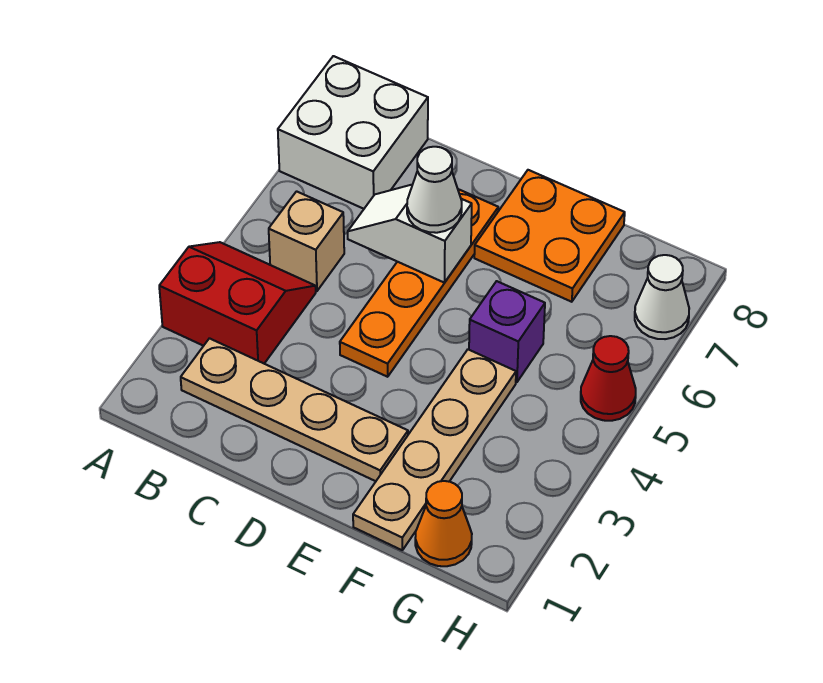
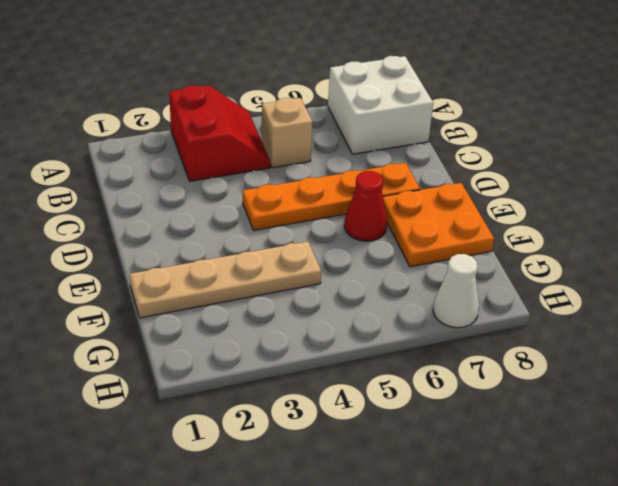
red 1x1 cone [344,171,387,241] -> red 1x1 cone moved to [581,336,636,421]
none -> tan 1x4 plate [181,338,408,481]
none -> purple 1x1 brick [469,281,545,382]
none -> orange 1x1 cone [415,481,472,566]

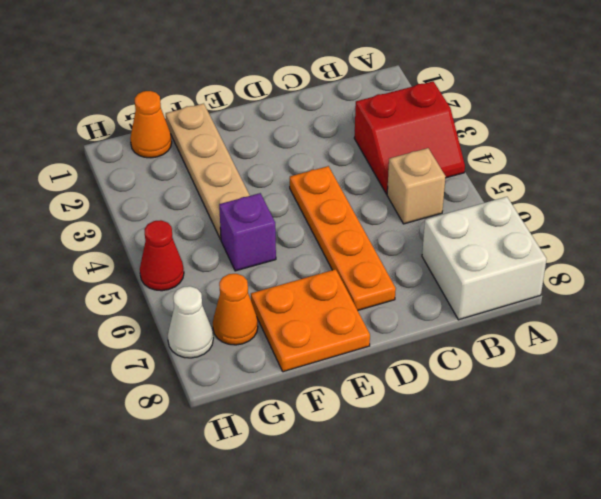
orange 1x1 cone [213,274,258,345] -> none
none -> tan 1x4 plate [181,338,408,481]
none -> white 1x2 slope [348,184,472,283]
none -> white 1x1 cone [407,147,462,233]

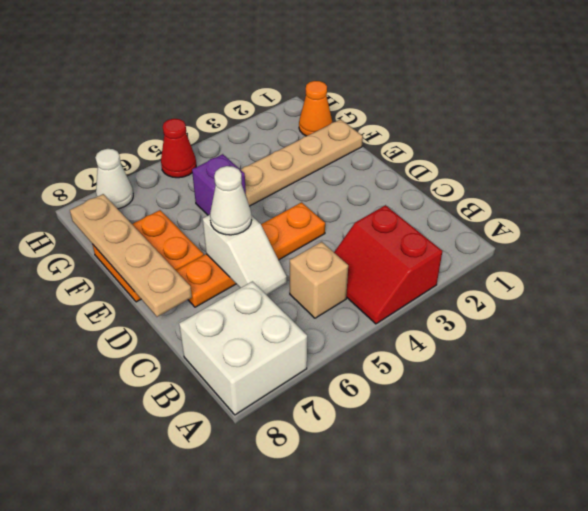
tan 1x4 plate [70,194,192,317] -> tan 1x4 plate moved to [181,338,408,481]

